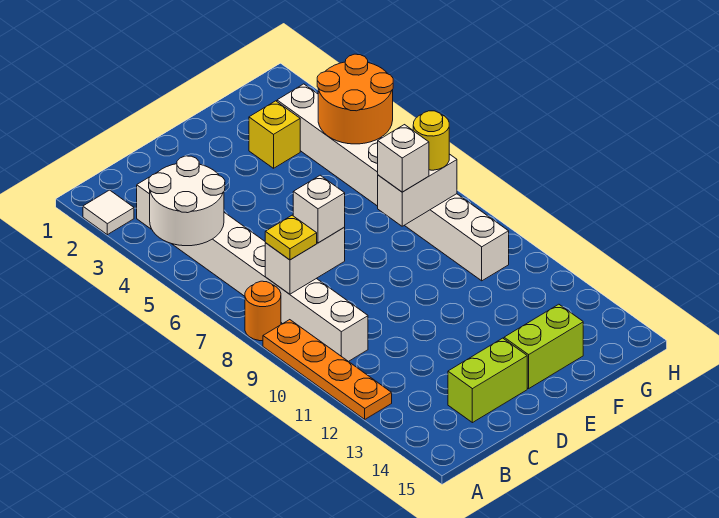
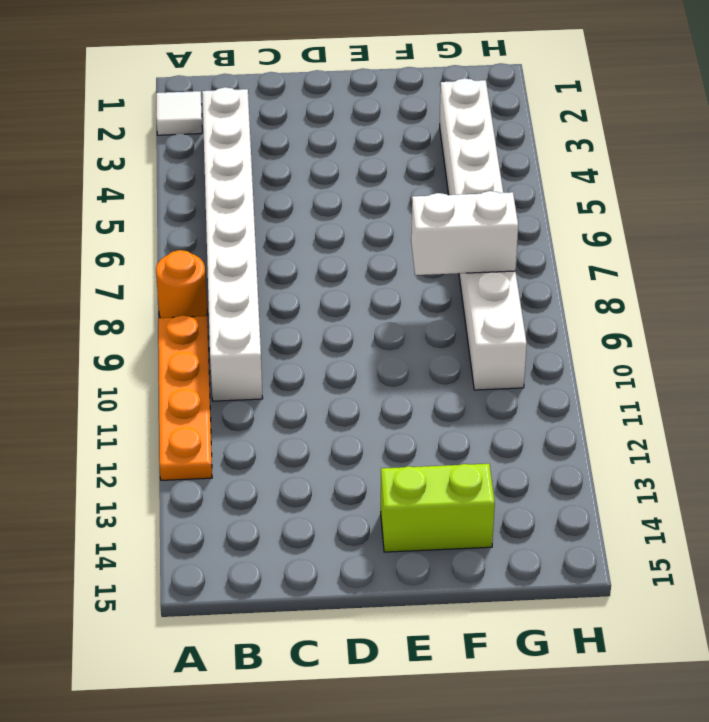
none -> lime 1x2 brick [448,338,527,423]
none -> yellow 1x1 brick [249,101,300,168]
none -> white 2x2 round brick [149,156,225,246]

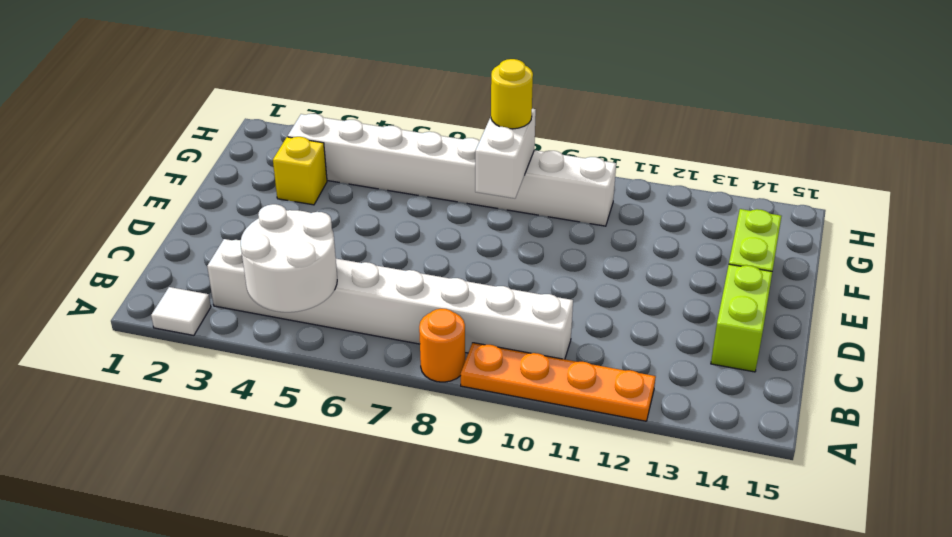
none -> white 1x2 brick [265,227,345,294]
none -> orange 2x2 round brick [317,54,393,144]
none -> yellow 1x1 plate [265,215,317,260]

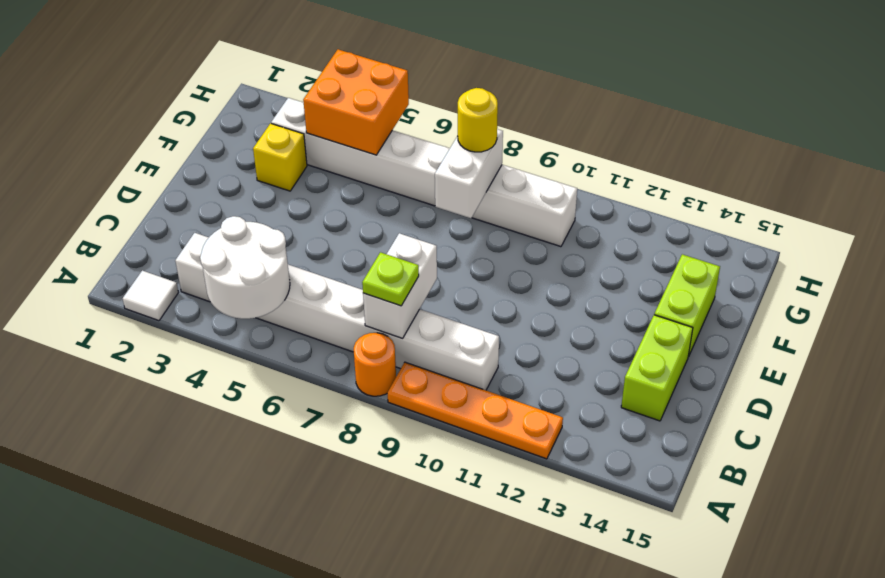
lime 1x1 plate [362,252,419,306] -> yellow 1x1 plate [265,215,317,260]
orange 2x2 brick [303,49,409,155] -> orange 2x2 round brick [317,54,393,144]
none -> white 1x1 brick [293,175,345,243]
none -> white 1x1 brick [378,125,429,192]

